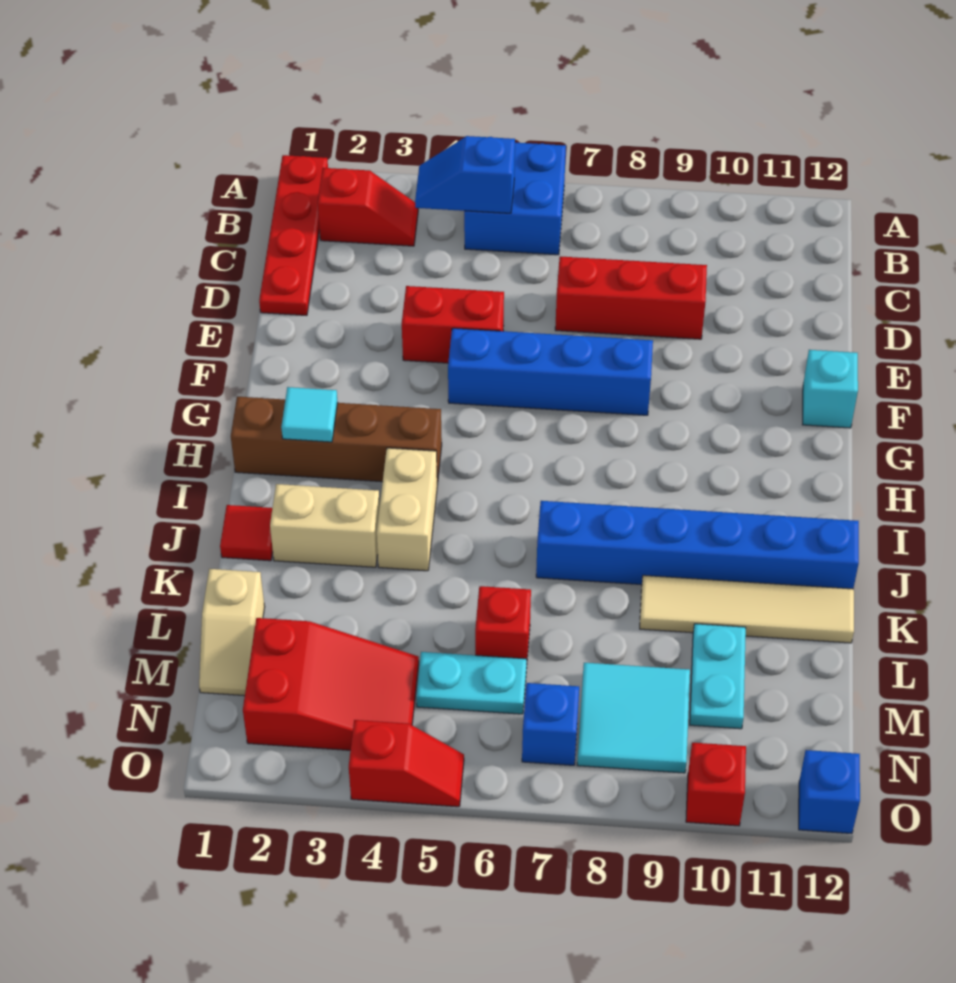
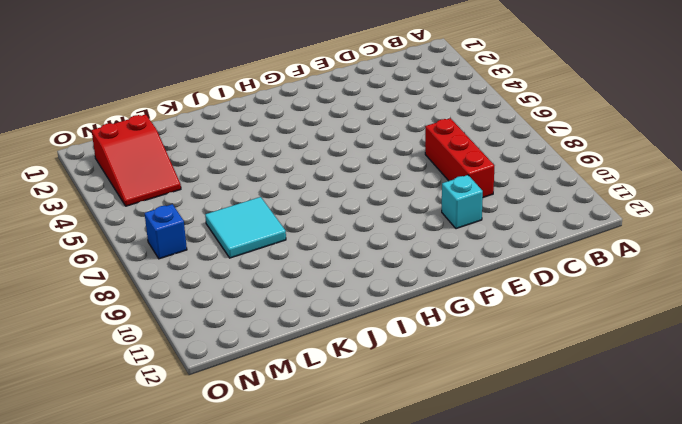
cyan 1x1 brick [442,175,483,229] -> cyan 1x1 brick moved to [803,350,858,428]
cyan 2x2 tile [205,197,286,258] -> cyan 2x2 tile moved to [577,663,690,773]
none -> red 1x4 plate [259,155,328,315]
none -> blue 2x2 brick [464,143,566,255]
none -> red 1x2 slope [318,168,418,246]

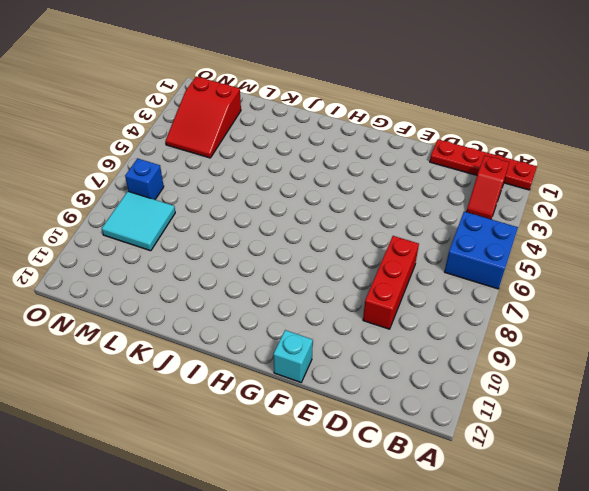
none -> red 1x2 brick [402,286,504,363]
none -> blue 1x4 brick [448,328,653,415]
none -> brown 1x4 brick [231,397,442,485]

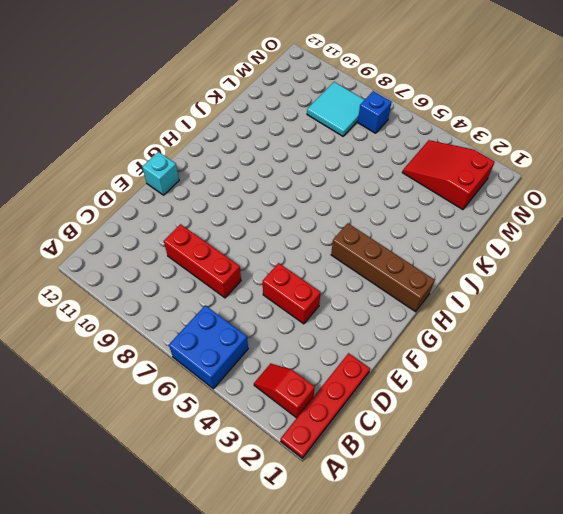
none -> blue 1x4 brick [448,328,653,415]
none -> tan 1x2 brick [377,448,437,571]
none -> red 1x1 tile [220,505,273,561]

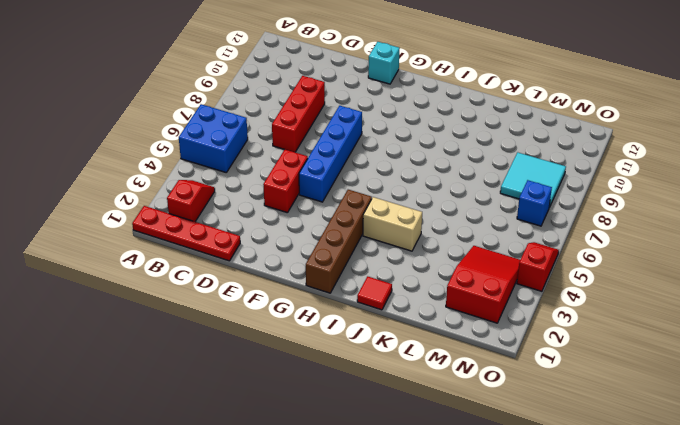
none -> tan 1x2 brick [270,484,380,567]
none -> blue 1x6 brick [536,501,859,589]
none -> tan 1x4 tile [640,575,854,643]

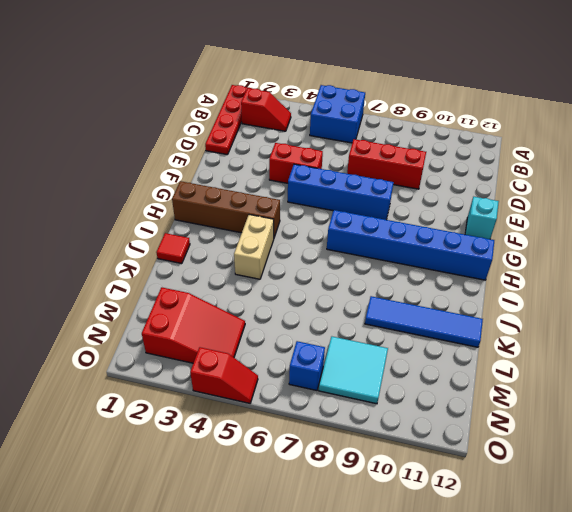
blue 1x6 brick [327,210,494,280] -> blue 1x6 brick moved to [536,501,859,589]
blue 1x4 tile [365,296,483,347] -> tan 1x4 tile [640,575,854,643]
none -> tan 1x2 brick [270,484,380,567]
none -> tan 1x2 slope [199,569,265,696]
none -> red 1x1 brick [475,586,531,659]

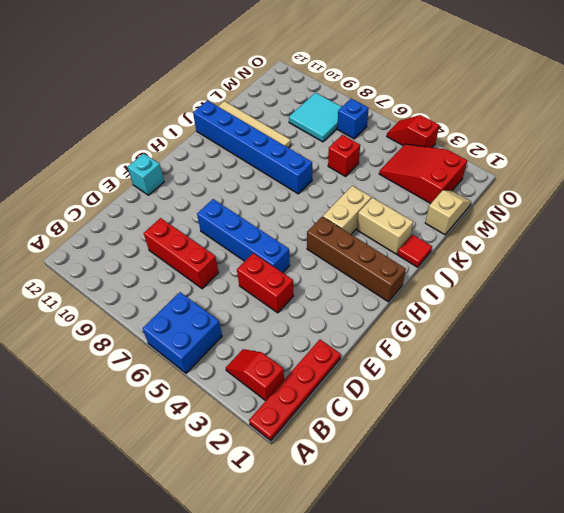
none -> cyan 1x2 plate [690,624,746,729]
none -> cyan 1x2 plate [416,652,527,714]
none -> red 1x1 brick [686,743,746,826]

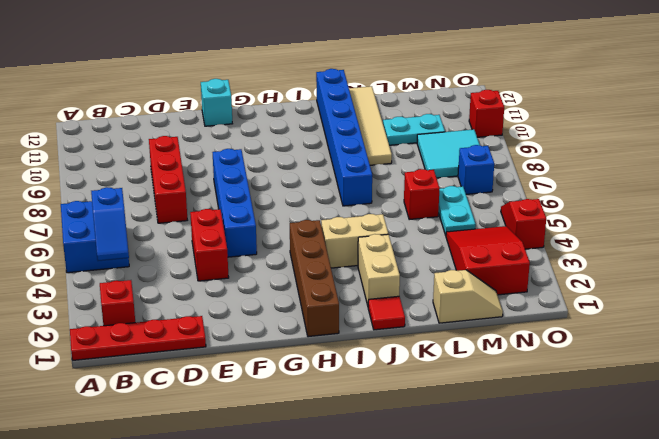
none -> blue 1x1 brick [799,750,860,834]
none -> cyan 1x1 tile [281,387,338,442]

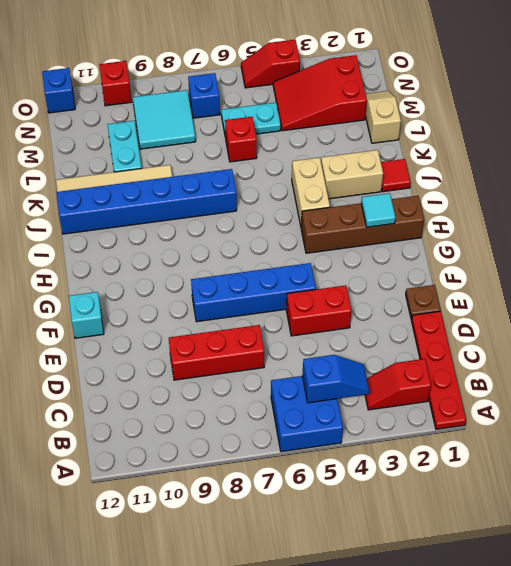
brown 1x1 plate [406,285,440,319] -> none

